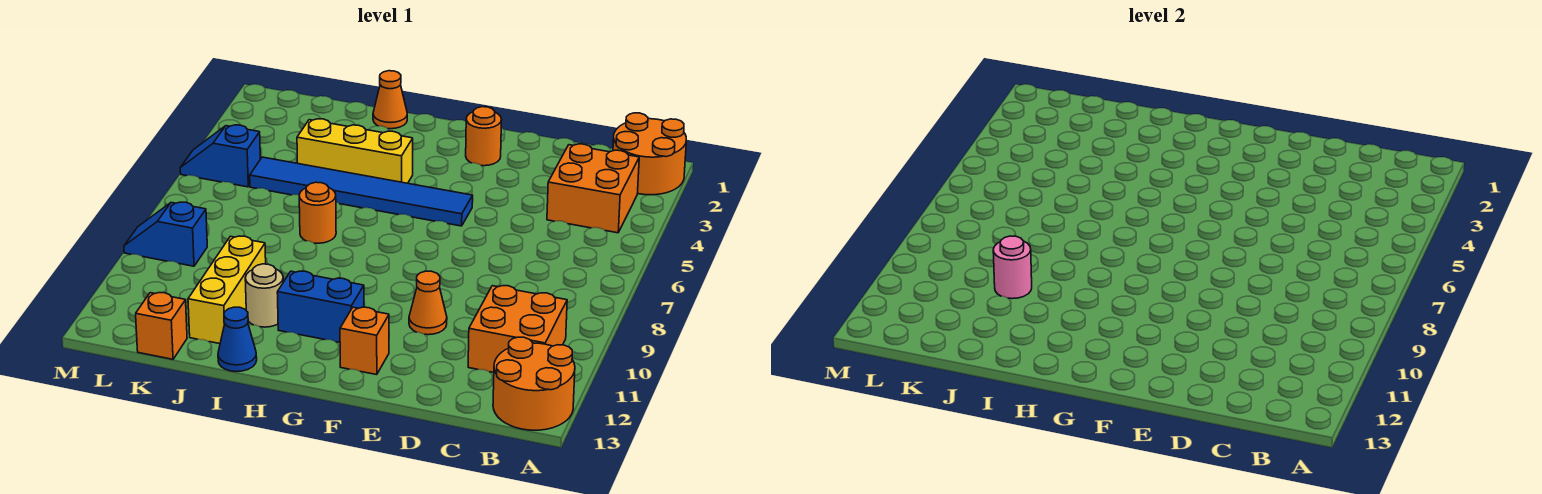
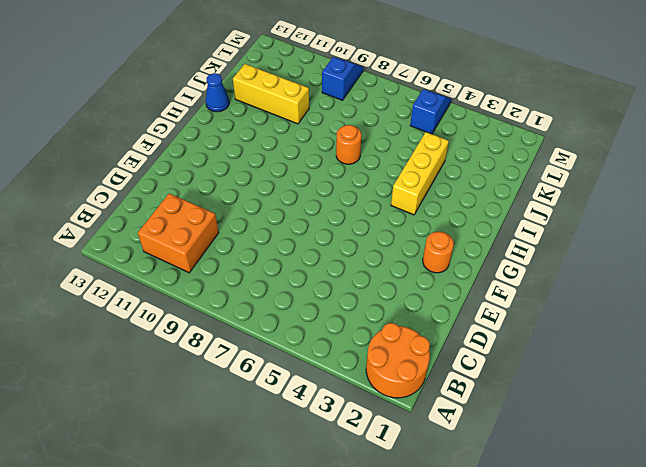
none -> orange 2x2 round brick [493,337,575,430]
none -> orange 2x2 brick [547,144,639,233]
none -> orange 1x1 cone [409,271,447,335]

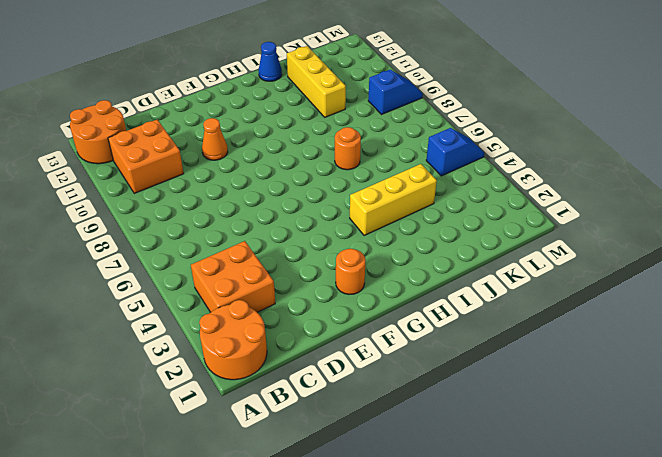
none -> blue 1x6 tile [250,157,473,226]
none -> orange 1x1 brick [340,307,389,375]
none -> blue 1x2 brick [277,271,364,342]

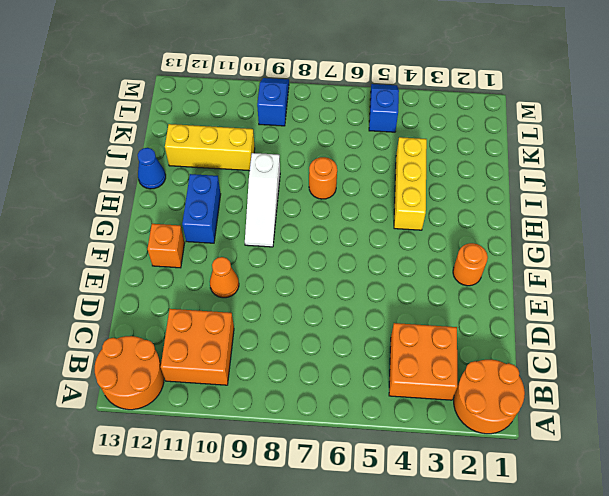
white 1x3 slope [245,153,280,247] -> none
none -> blue 1x6 tile [250,157,473,226]
none -> orange 1x1 cone [373,71,407,129]
none -> tan 1x1 round brick [245,264,283,327]

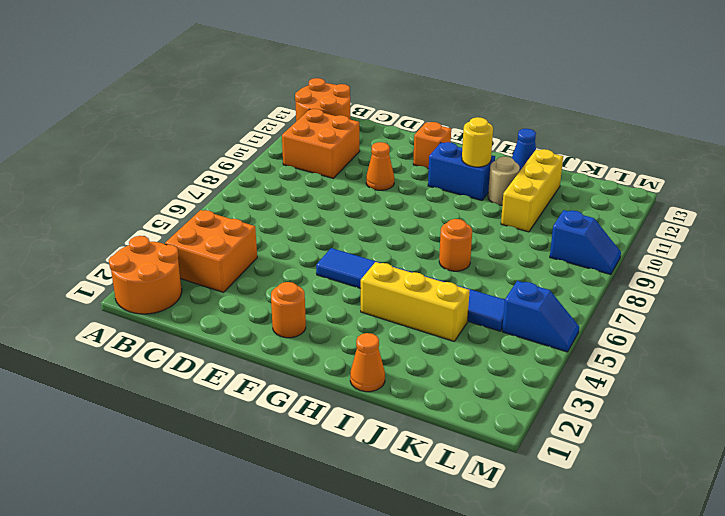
yellow 1x1 round brick [462,117,493,167] -> none
none -> orange 1x1 brick [136,293,187,359]
none -> pink 1x1 round brick [993,236,1032,299]

